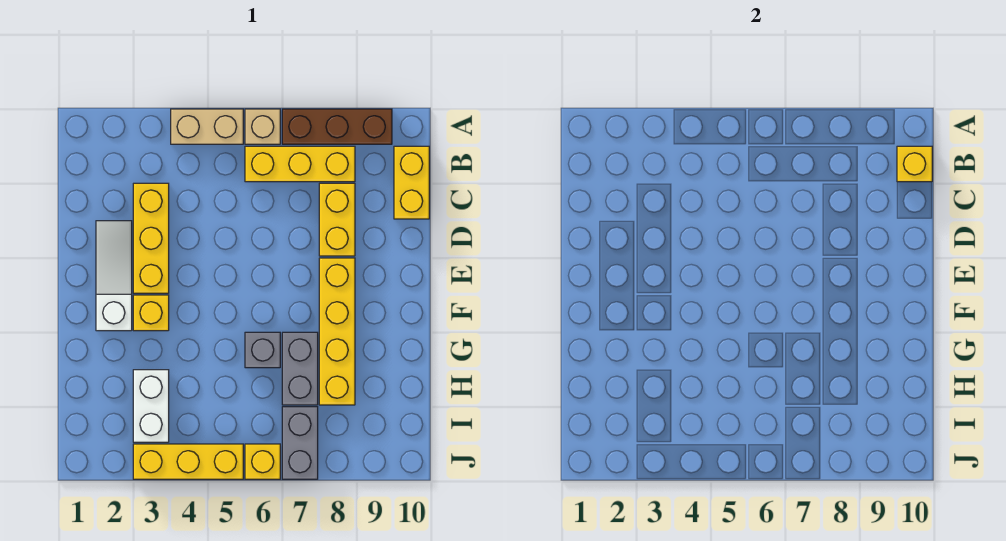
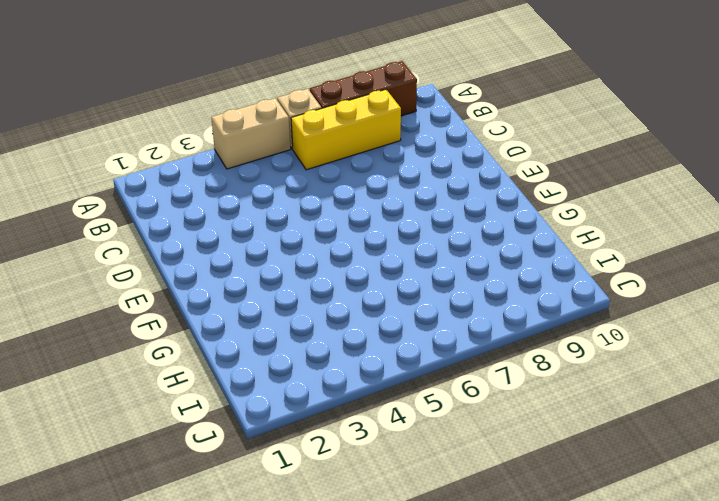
none -> yellow 1x2 brick [394,146,429,219]
none -> yellow 1x3 brick [133,183,169,293]
none -> yellow 1x2 brick [319,183,355,256]

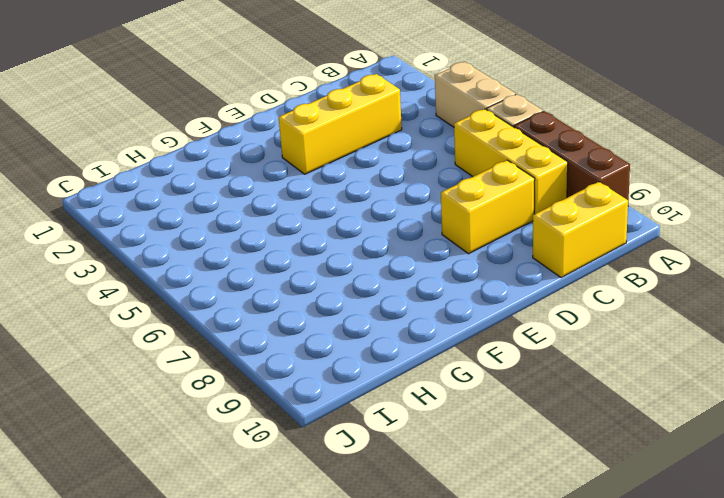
none -> white 1x3 slope [96,221,132,331]
none -> yellow 1x4 brick [319,258,355,405]
none -> yellow 1x1 brick [133,295,169,331]

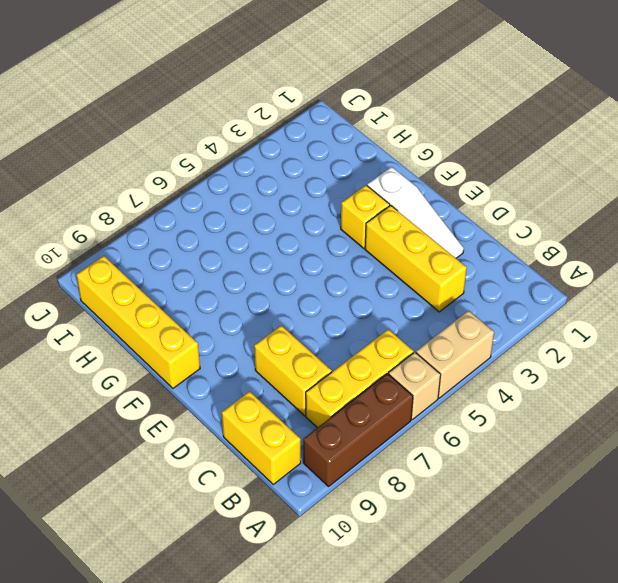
yellow 1x4 brick [76,256,200,388] -> yellow 1x4 brick moved to [319,258,355,405]
none -> grey 1x1 brick [245,332,280,368]
none -> grey 1x2 brick [282,332,318,405]
none -> white 1x2 brick [133,370,169,442]

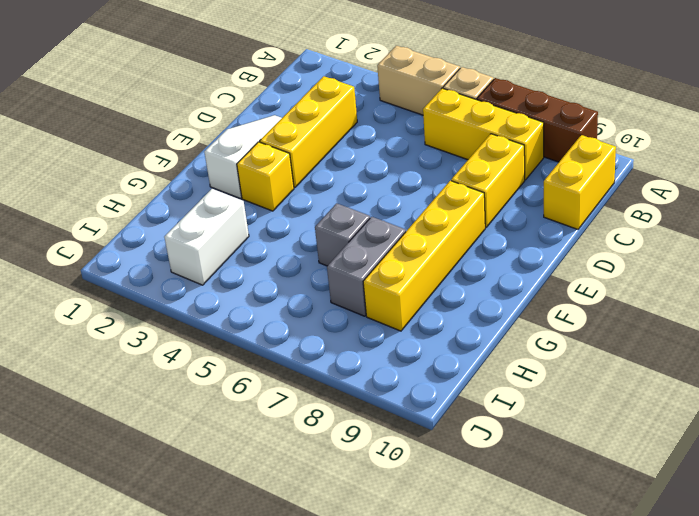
none -> grey 1x2 brick [282,407,318,479]
none -> yellow 1x3 brick [133,444,243,479]
none -> yellow 1x1 brick [245,444,280,479]

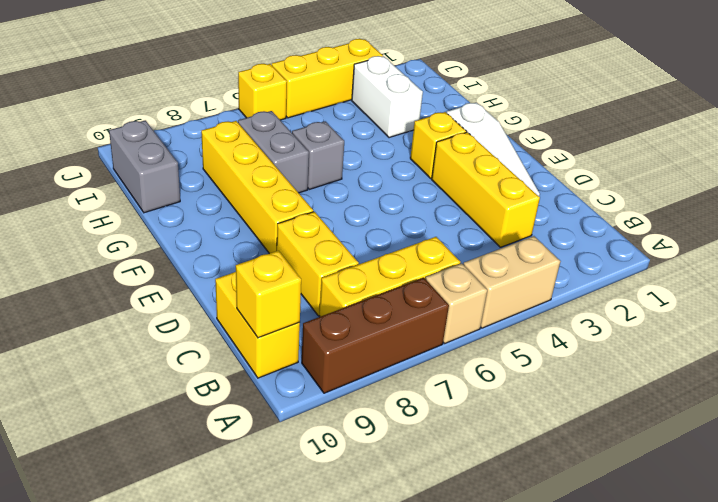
grey 1x2 brick [109,120,180,213] -> grey 1x2 brick moved to [282,407,318,479]

